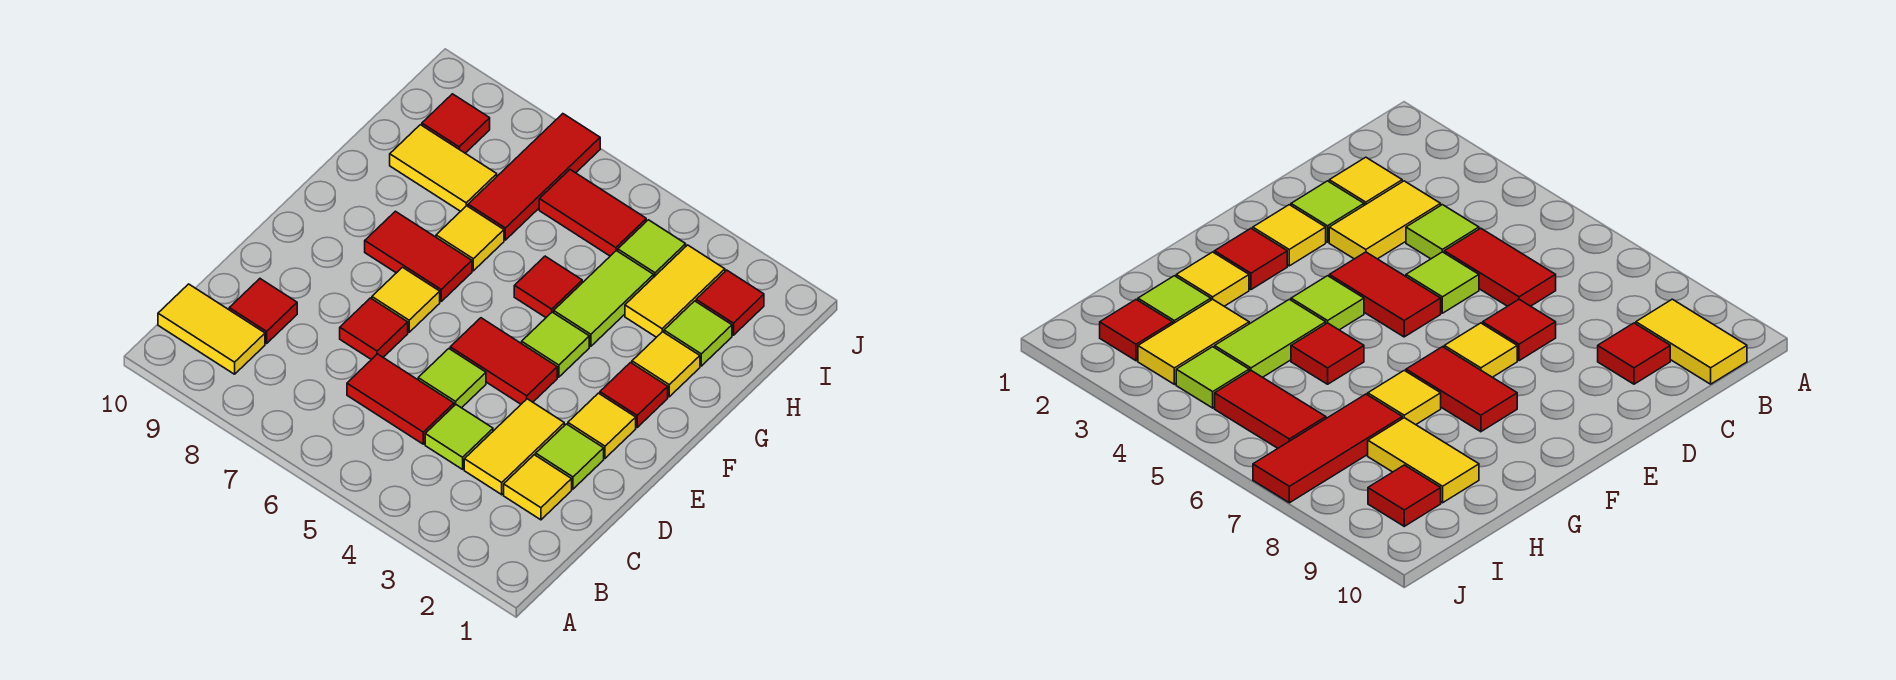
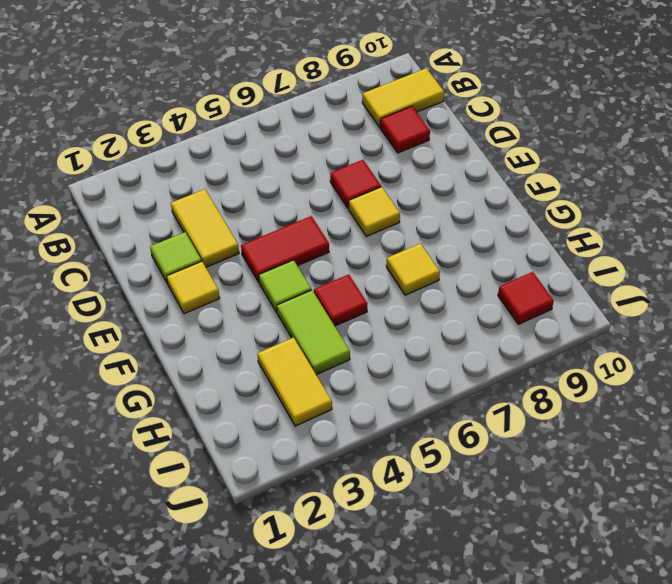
none -> yellow 1x1 tile [504,455,572,520]
none -> lime 1x1 tile [425,405,493,469]
none -> red 1x2 tile [347,354,454,444]

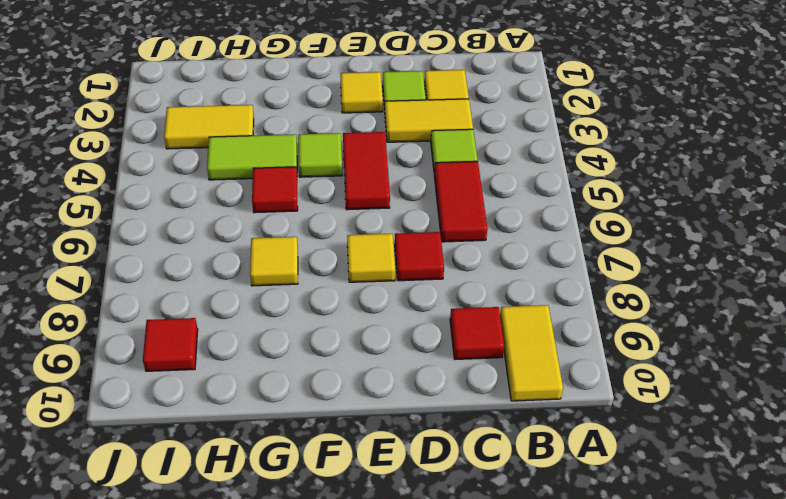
none -> lime 1x1 tile [418,349,486,408]
none -> red 1x1 tile [600,363,668,427]
none -> red 1x2 tile [365,211,472,301]

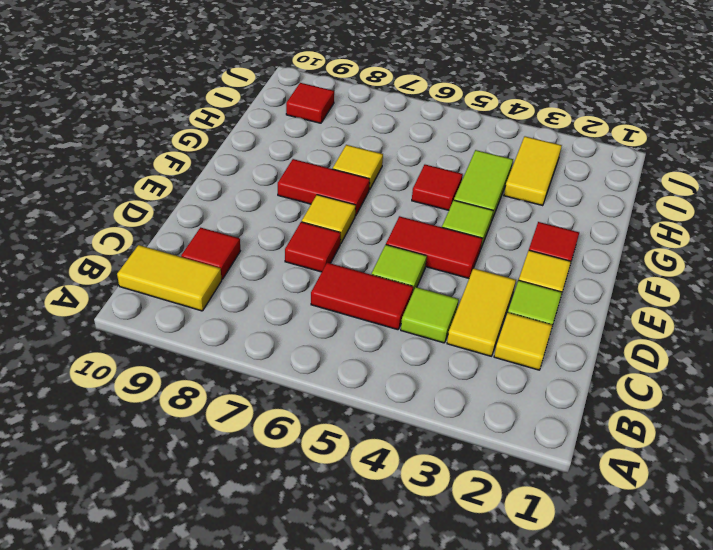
none -> yellow 1x1 tile [632,332,700,397]
none -> lime 1x1 tile [664,301,732,366]
none -> red 1x3 tile [468,114,600,240]

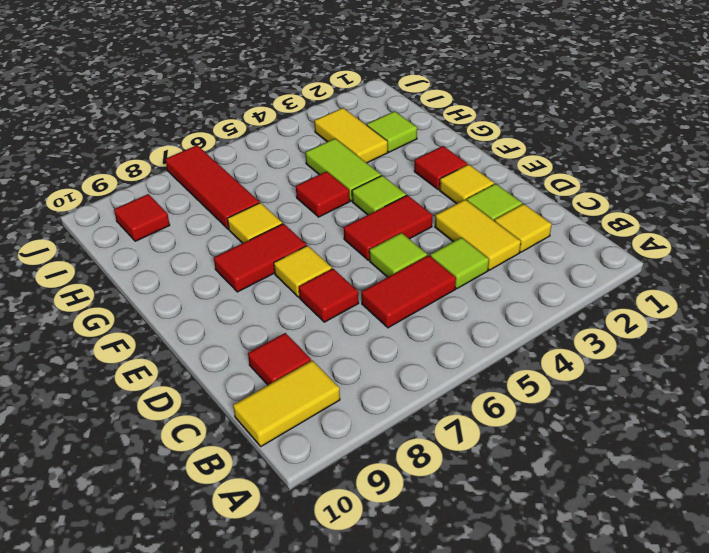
none -> yellow 1x1 tile [632,332,700,397]
none -> yellow 1x2 tile [390,125,497,211]
none -> red 1x1 tile [696,270,764,335]

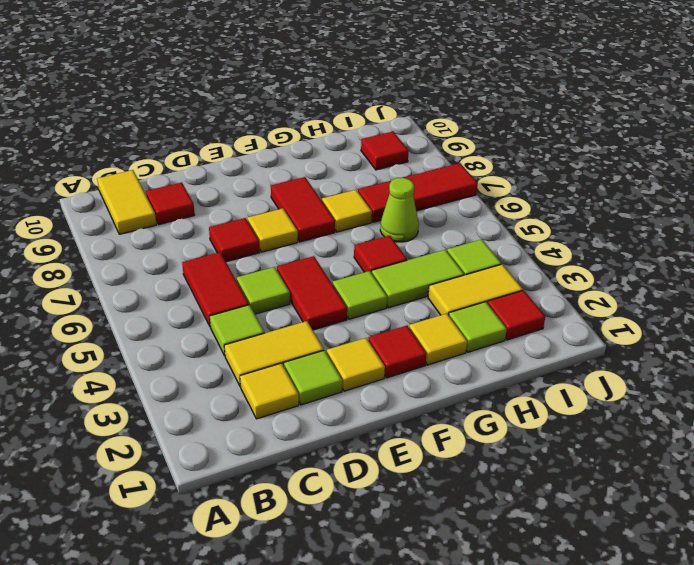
lime 1x1 cone [380,178,419,242] -> none
none -> yellow 1x2 tile [390,125,497,211]
none -> red 1x2 tile [539,170,646,256]

